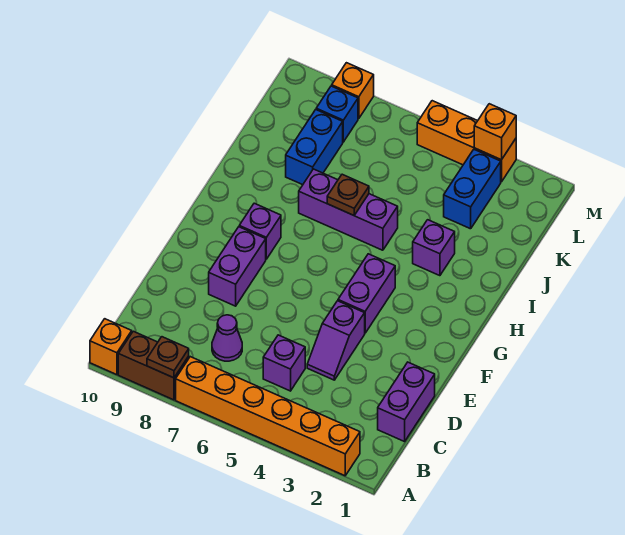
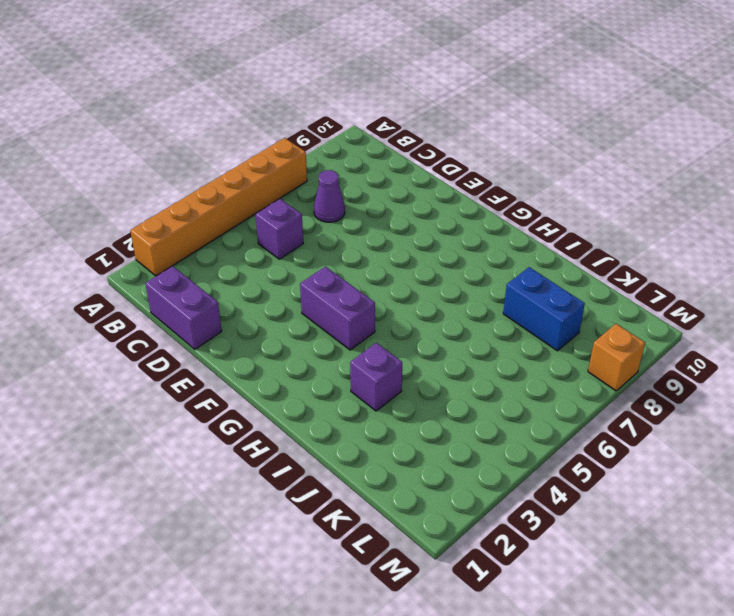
none -> brown 1x2 brick [118,331,189,400]
none -> orange 1x1 brick [90,319,132,375]
none -> purple 1x2 slope [307,301,365,380]

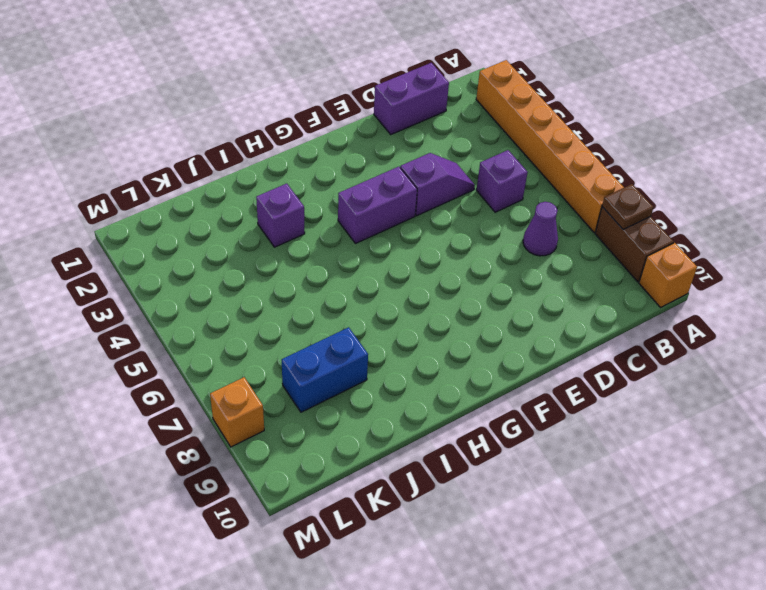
none -> purple 1x2 brick [209,227,266,306]
none -> purple 1x1 brick [239,203,281,259]
none -> purple 1x3 brick [299,169,398,250]

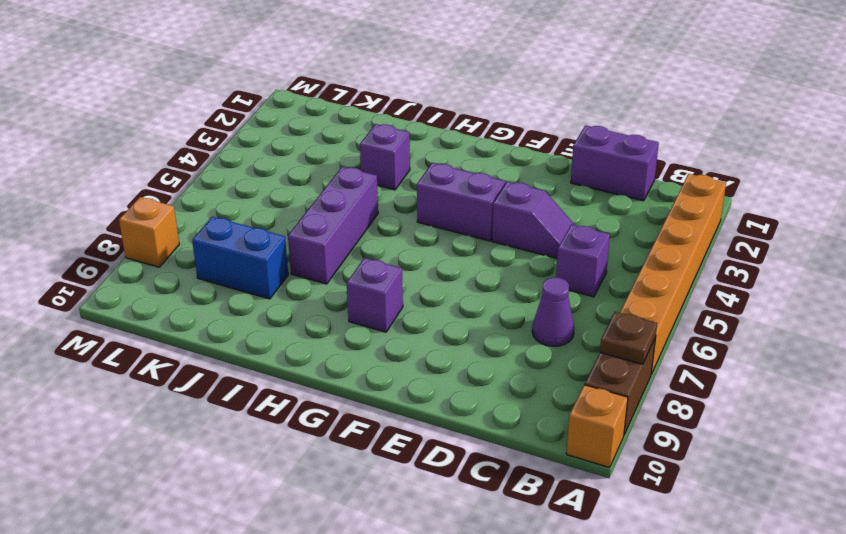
none -> purple 1x2 brick [209,227,266,306]
none -> blue 1x2 brick [444,150,501,229]
none -> blue 1x1 brick [316,86,358,142]

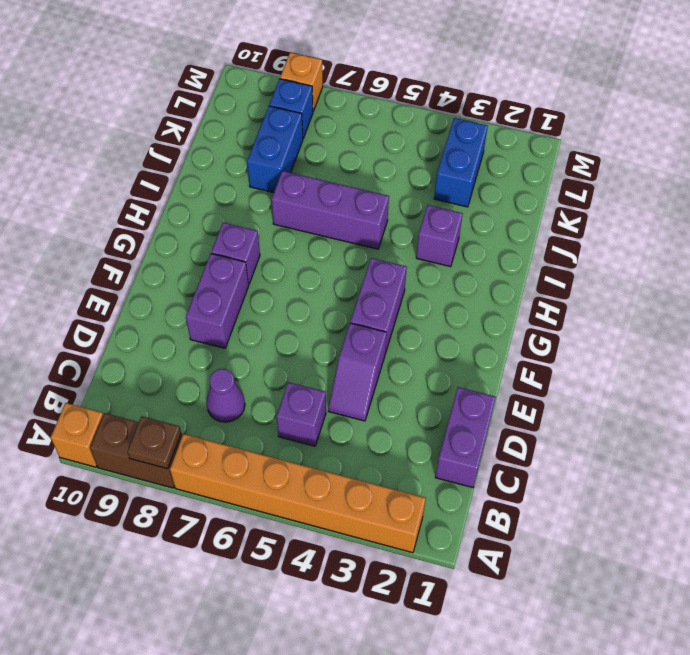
none -> orange 1x3 brick [417,101,516,182]
none -> brown 1x1 plate [327,174,369,215]
none -> orange 1x1 brick [474,104,516,160]

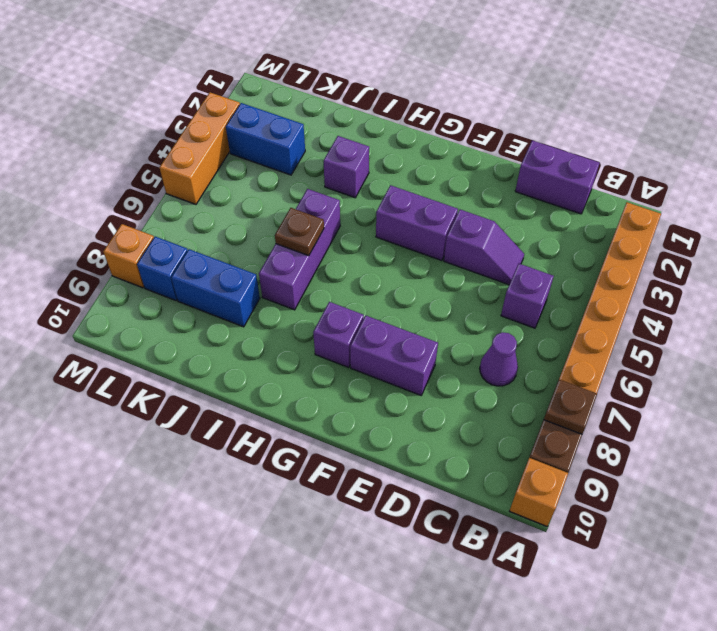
none -> orange 1x1 brick [474,104,516,160]

